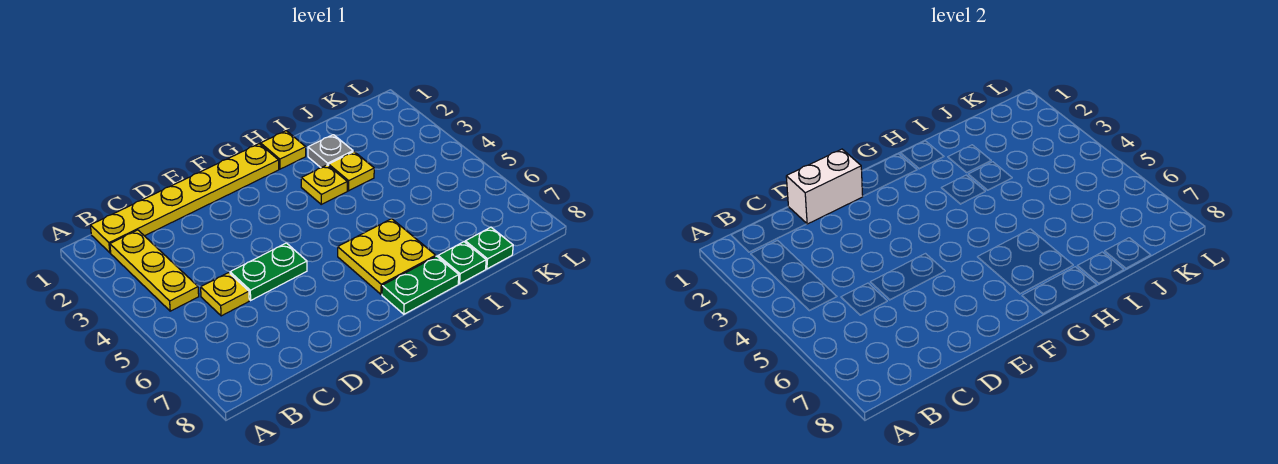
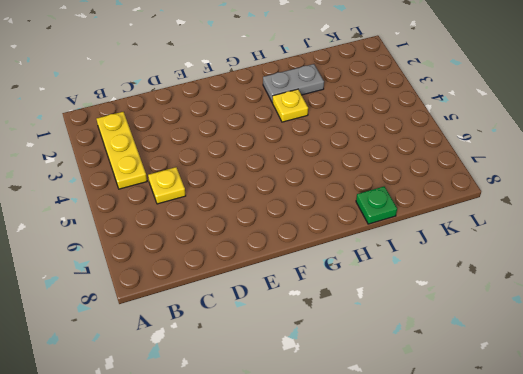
grey 1x2 plate [263,64,324,103] -> grey 1x1 plate [308,135,353,168]
none -> yellow 1x6 plate [90,144,279,253]
none -> green 1x2 plate [230,243,307,300]
none -> yellow 2x2 plate [338,219,436,294]

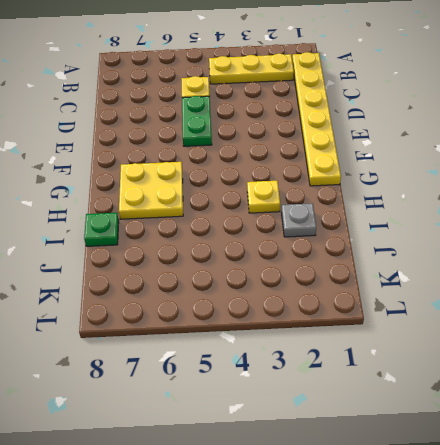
none -> green 1x2 plate [382,256,459,314]
none -> yellow 1x1 plate [261,131,306,169]
none -> yellow 1x1 plate [329,152,374,191]

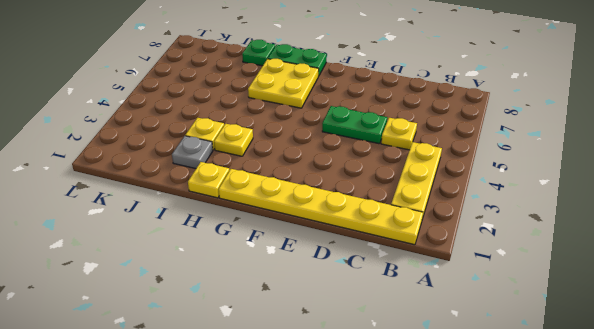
none -> green 1x1 plate [465,227,513,269]
none -> white 1x2 brick [786,149,863,224]

